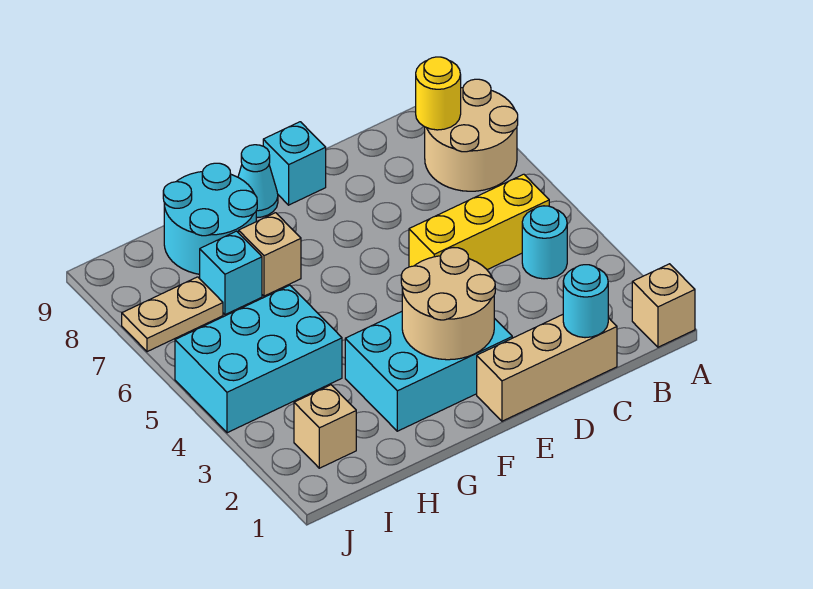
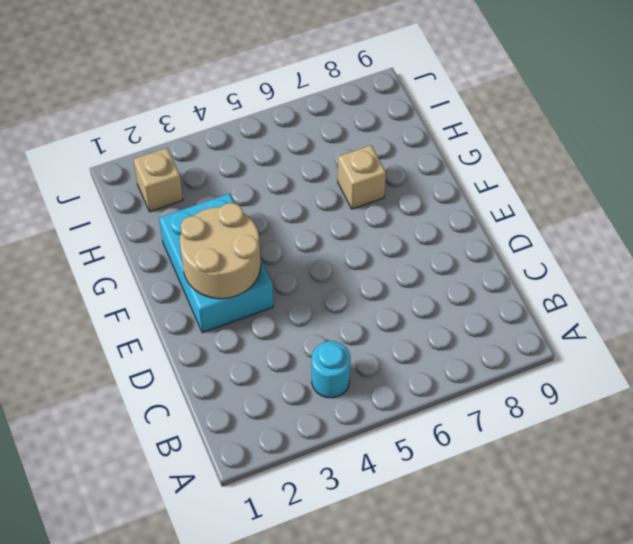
none -> tan 1x1 brick [632,264,695,347]
none -> tan 2x2 round brick [425,79,518,191]
none -> yellow 1x3 brick [409,174,549,270]

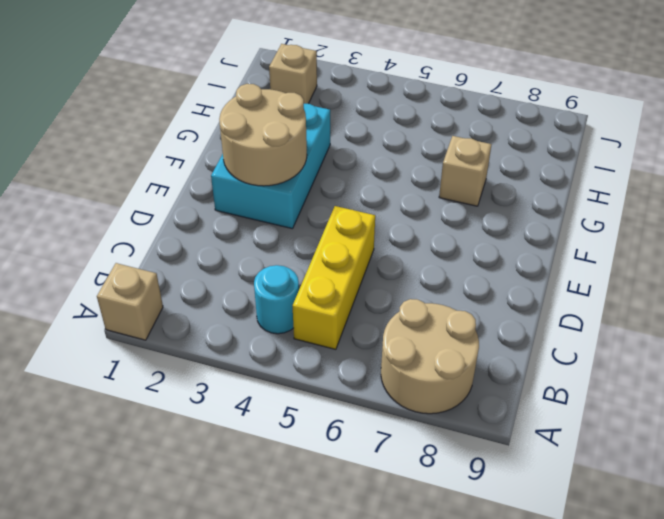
none -> tan 1x3 brick [477,315,617,421]
none -> cyan 1x1 brick [263,122,326,205]
none -> cyan 1x1 cone [238,145,278,218]

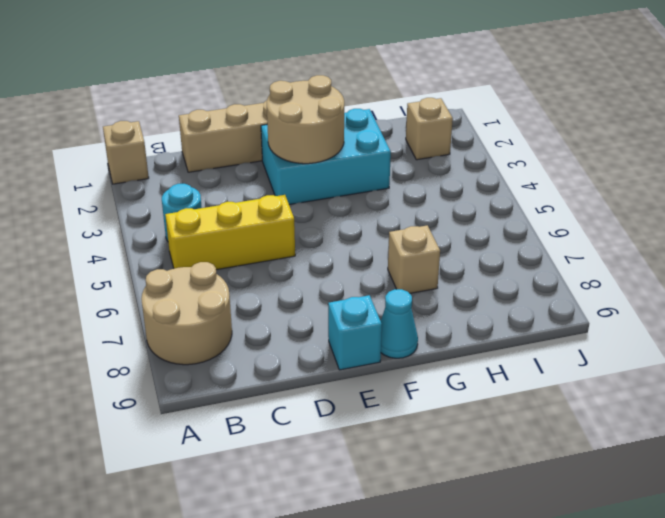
none -> cyan 2x2 round brick [163,163,257,274]
none -> cyan 2x3 brick [175,285,342,433]
none -> cyan 1x1 brick [200,231,262,315]

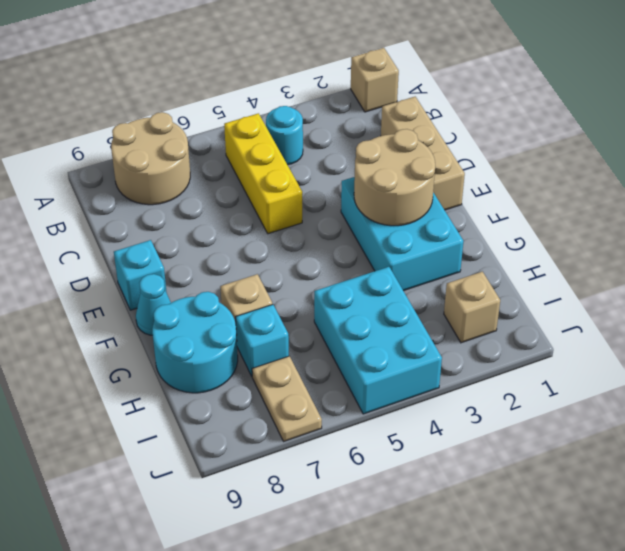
none -> yellow 1x1 round brick [416,57,461,130]
none -> cyan 1x1 round brick [563,265,608,338]

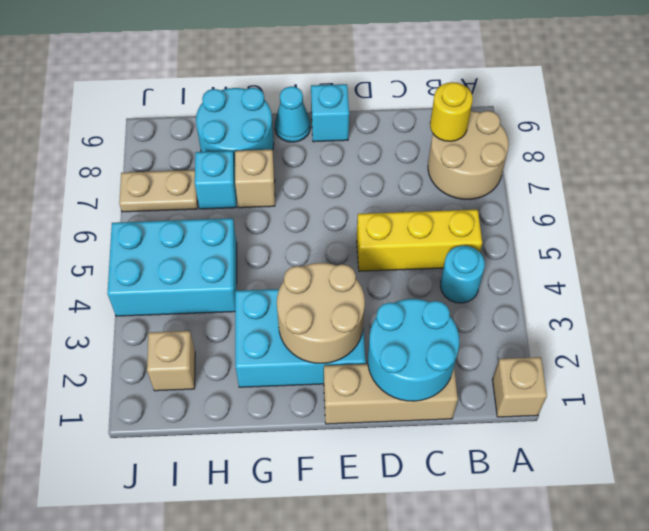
cyan 2x2 round brick [368,299,459,401] -> cyan 1x1 round brick [563,265,608,338]

